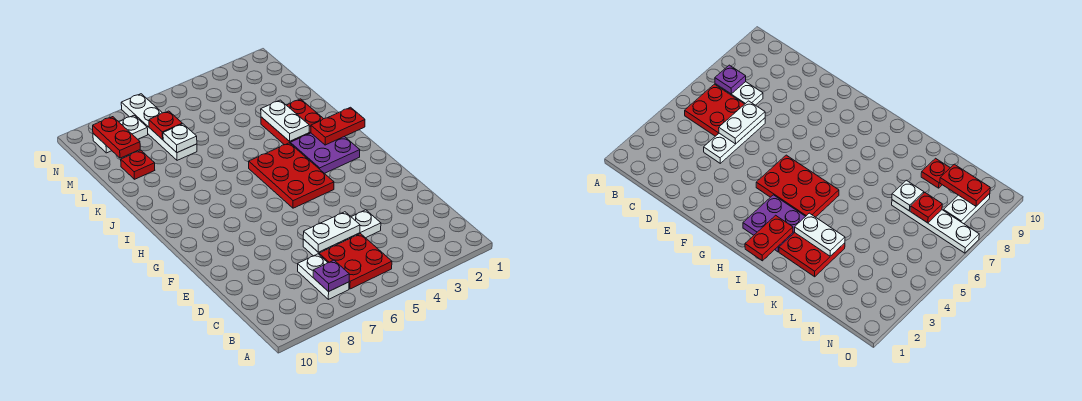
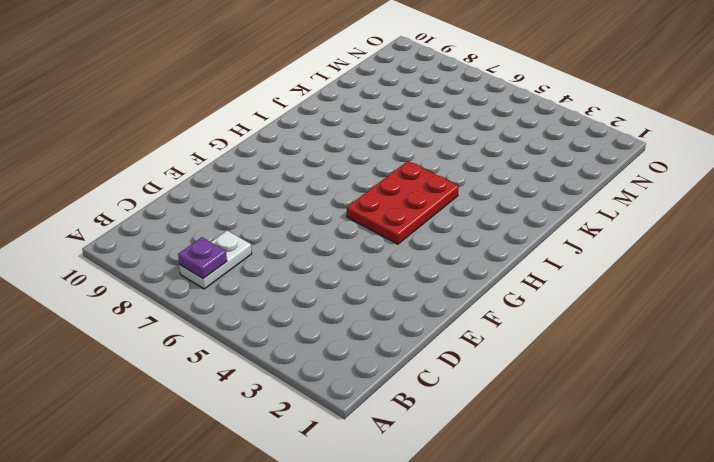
none -> red 2x2 plate [319,234,392,289]
none -> white 1x3 plate [303,210,381,256]
none -> purple 2x2 plate [290,133,360,173]

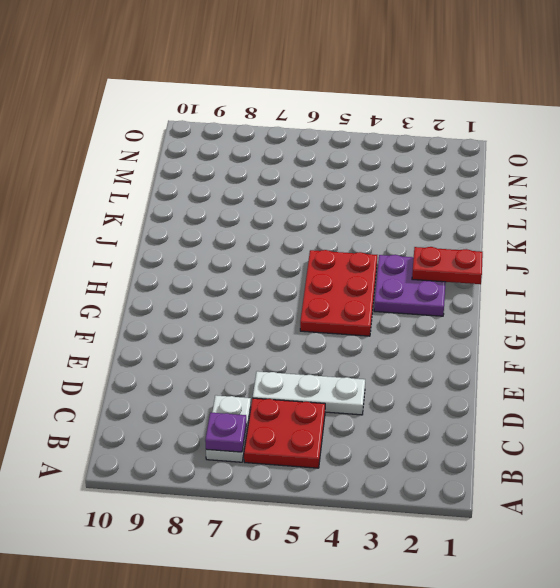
none -> red 2x2 plate [261,99,323,145]
none -> white 1x4 plate [121,94,197,160]
none -> red 1x1 plate [121,151,155,179]

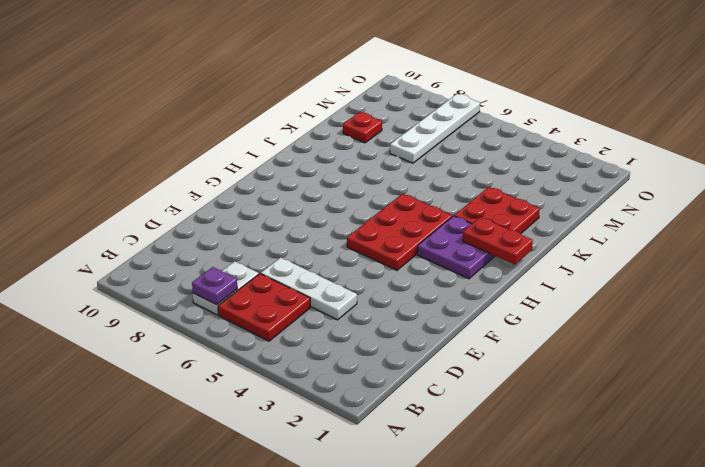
none -> white 1x2 plate [93,116,148,153]
none -> white 1x2 plate [303,212,360,252]
none -> white 1x2 plate [261,100,309,141]

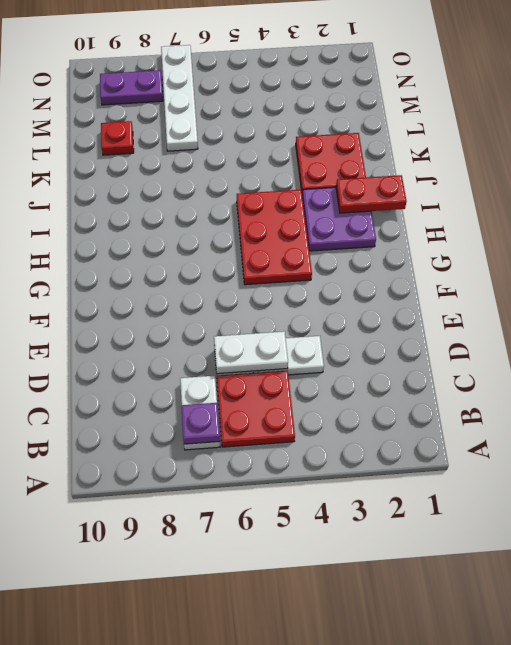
purple 1x2 plate [100,70,163,105] -> white 1x2 plate [93,116,148,153]
none -> white 1x2 plate [261,100,309,141]
none -> white 1x1 plate [163,124,197,153]
none -> red 1x1 plate [149,111,182,140]

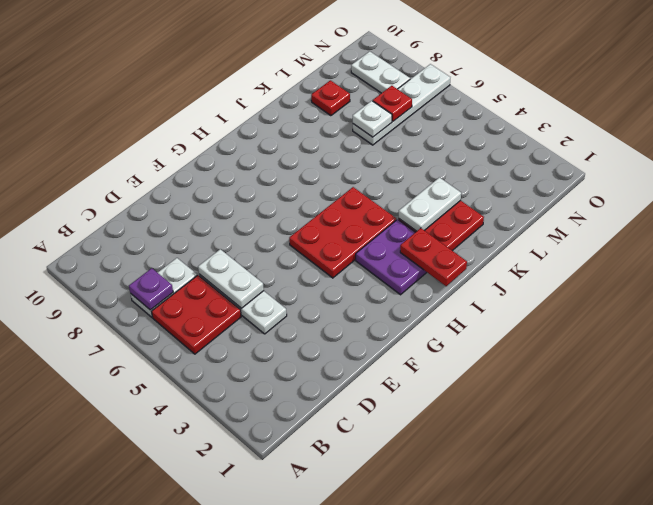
none -> red 1x2 plate [93,117,140,158]

